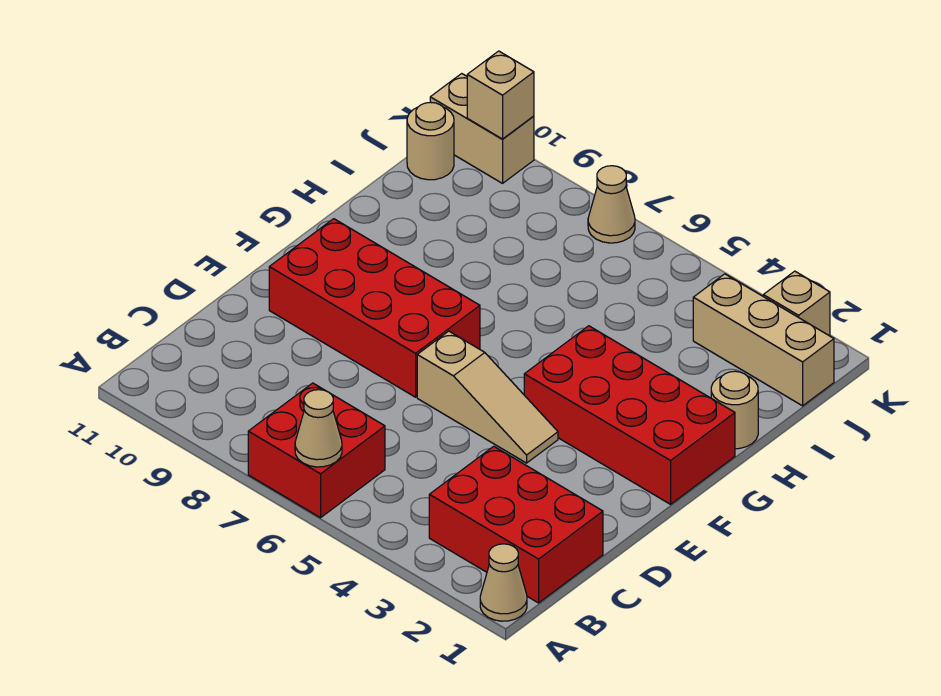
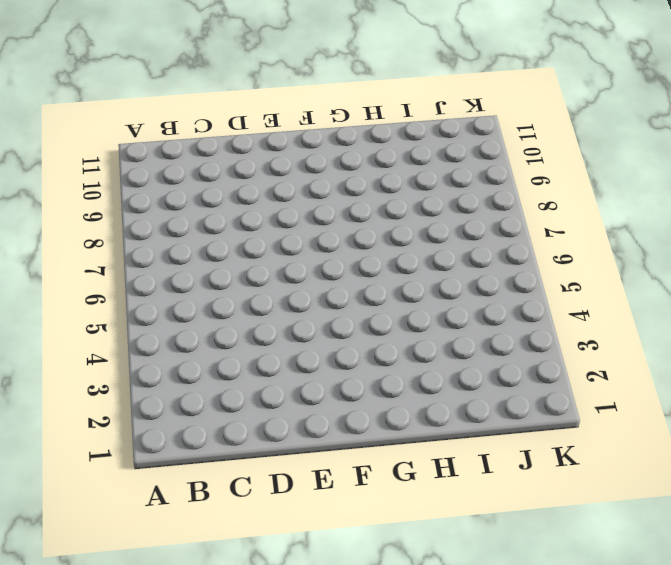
none -> tan 1x1 cone [480,544,527,621]
none -> red 2x2 brick [248,383,385,518]
none -> red 2x3 brick [429,446,603,603]

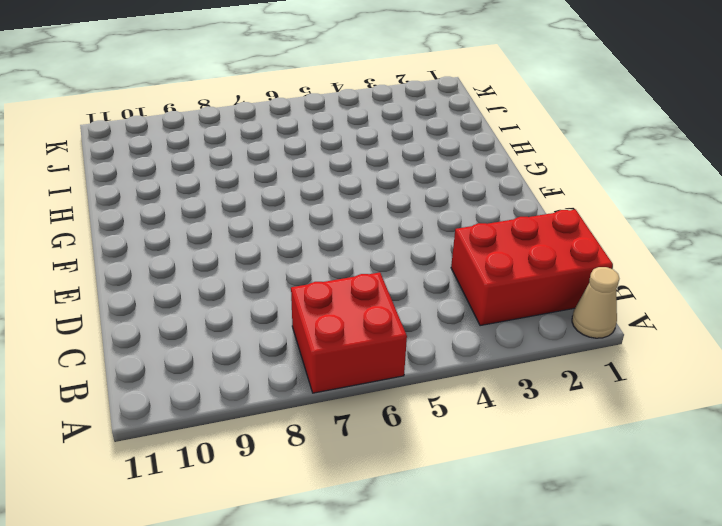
none -> tan 1x3 slope [417,331,558,463]
none -> red 2x4 brick [269,219,480,397]
none -> red 2x4 brick [524,326,735,504]

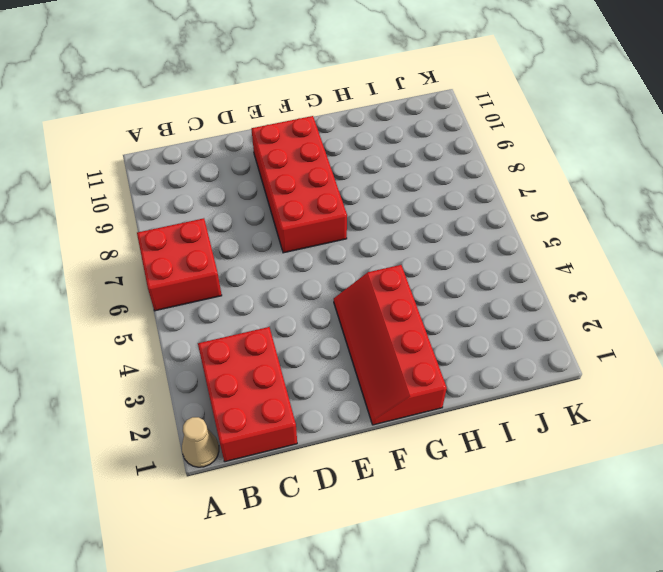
red 2x4 slope [334,265,447,425] -> red 2x4 brick [524,326,735,504]
none -> tan 1x3 slope [417,331,558,463]
none -> tan 1x1 round brick [711,371,758,449]
none -> tan 1x3 brick [693,274,834,406]

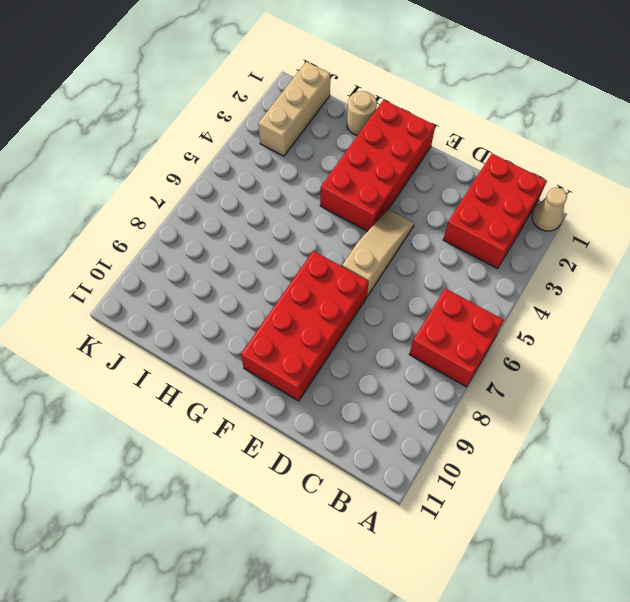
none -> tan 1x1 round brick [407,102,454,180]
none -> tan 1x1 brick [763,271,830,336]
none -> tan 1x1 cone [588,166,635,243]

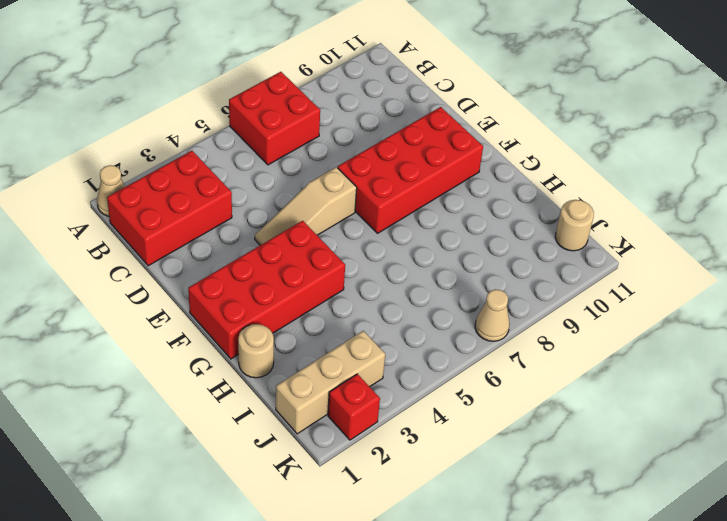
red 1x1 brick [328,374,380,440] -> tan 1x1 brick [763,271,830,336]
none -> tan 1x2 brick [430,74,534,183]
none -> tan 1x1 cone [295,390,342,467]
none -> tan 1x1 brick [467,51,534,139]

